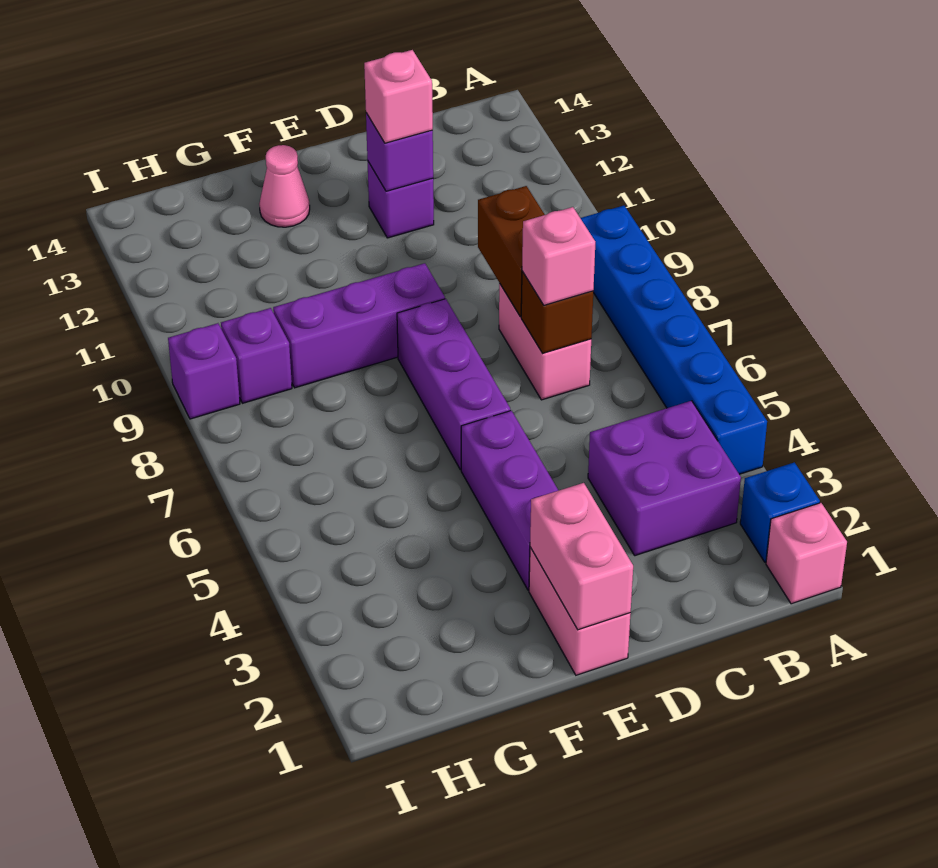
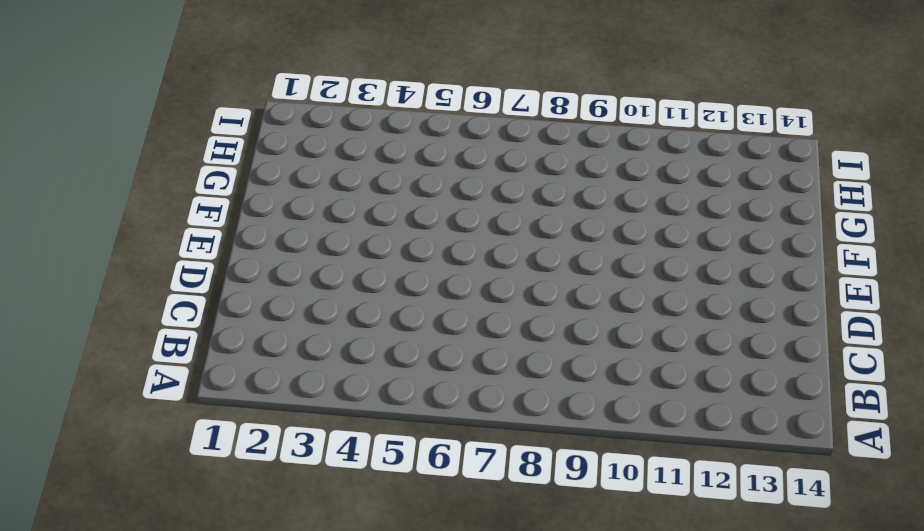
none -> pink 1x1 brick [766,503,847,604]
none -> blue 1x1 brick [740,462,820,562]
none -> blue 1x6 brick [581,206,767,474]

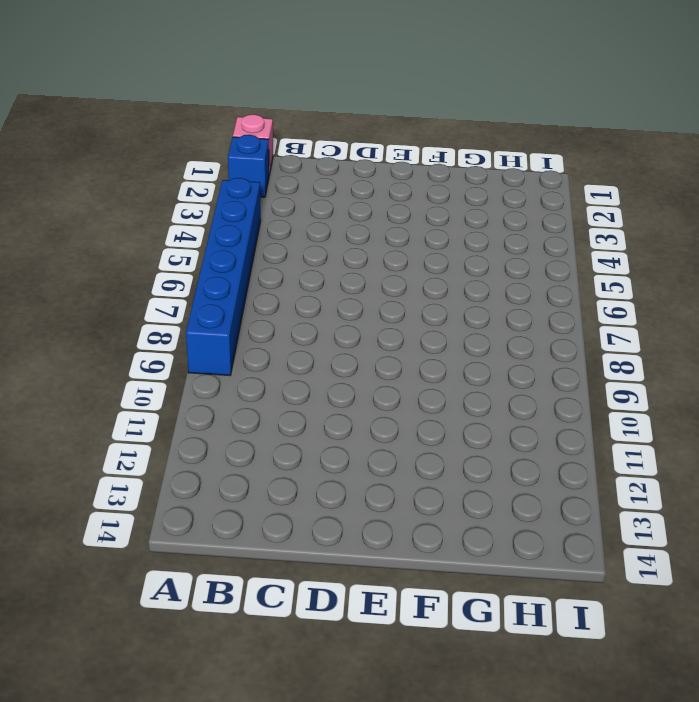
none -> purple 2x2 brick [588,401,741,556]
none -> pink 1x2 brick [499,283,591,400]
none -> purple 1x1 brick [368,162,434,238]

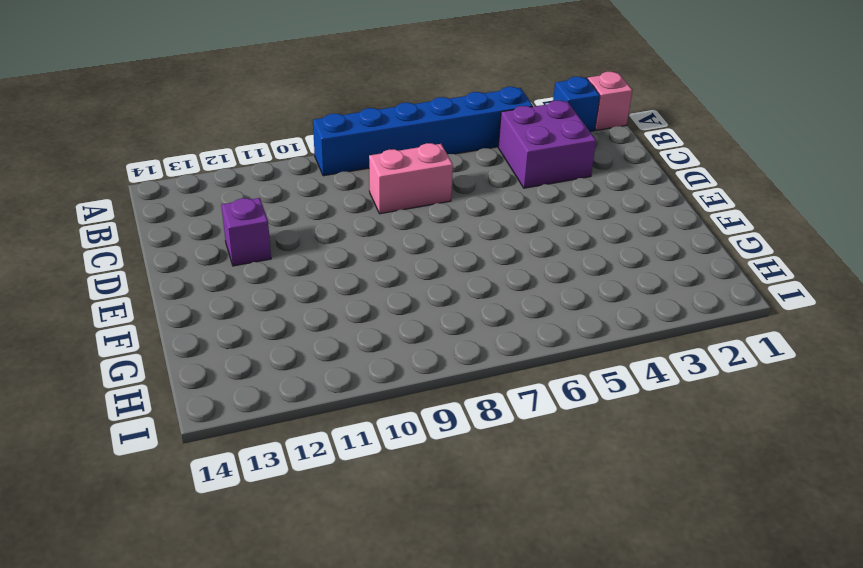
none -> pink 1x2 brick [529,547,631,675]
none -> purple 1x3 brick [461,411,559,590]
none -> purple 1x3 brick [397,299,510,470]

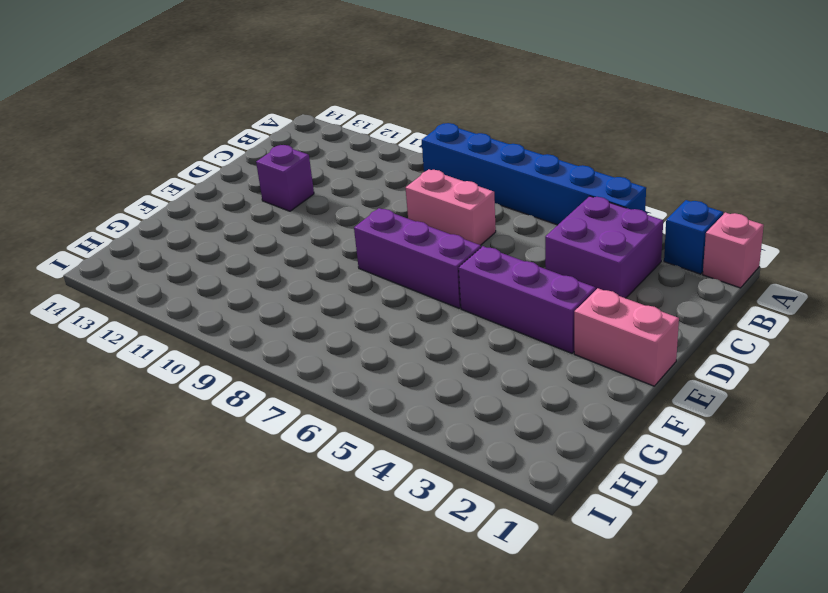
none -> purple 1x3 brick [273,263,445,388]
none -> pink 1x1 cone [259,145,310,227]
none -> purple 1x1 brick [221,308,292,403]

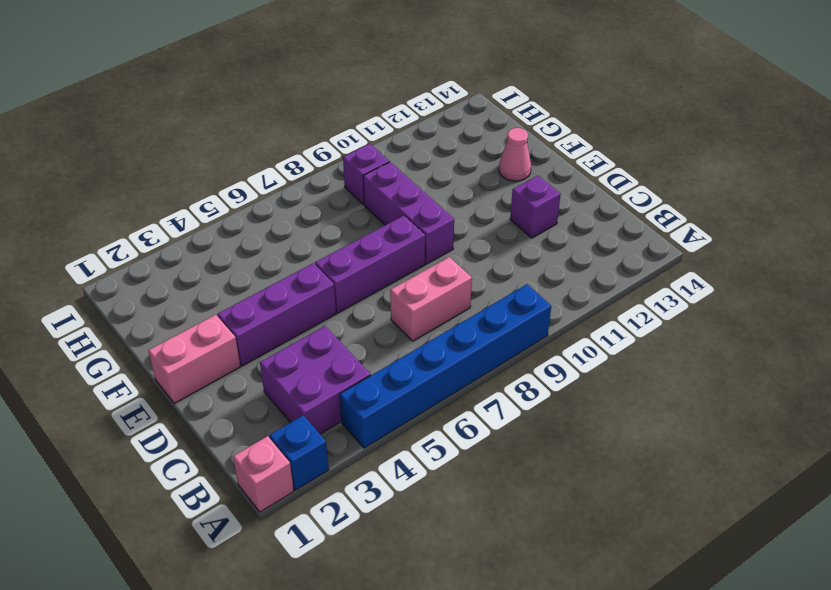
none -> purple 1x1 brick [168,323,240,419]
none -> brown 1x1 brick [521,271,593,353]
none -> brown 1x2 brick [478,186,545,317]

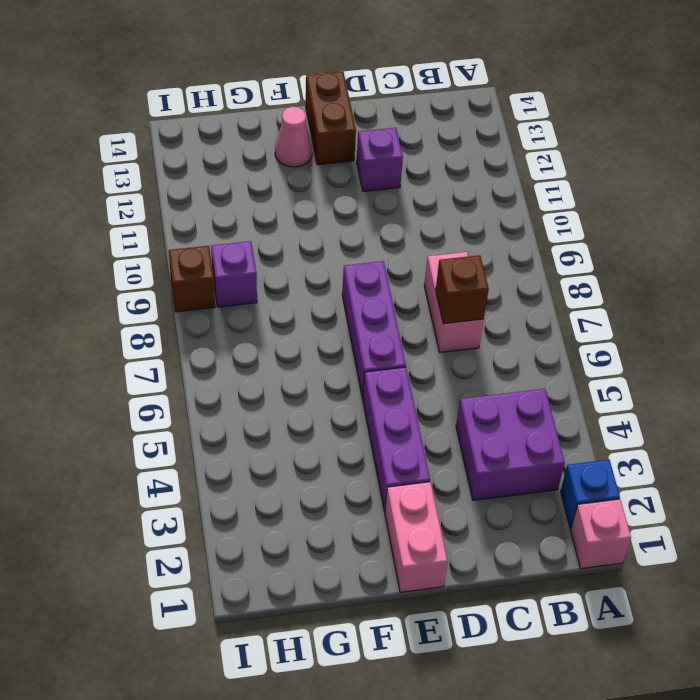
brown 1x2 brick [306,71,356,165] -> brown 1x2 brick moved to [478,186,545,317]
brown 1x1 brick [169,246,215,312] -> purple 1x1 brick [168,323,240,419]
none -> blue 1x6 brick [581,206,767,474]
none -> purple 1x3 brick [273,263,445,388]
none -> purple 1x1 brick [366,113,433,191]

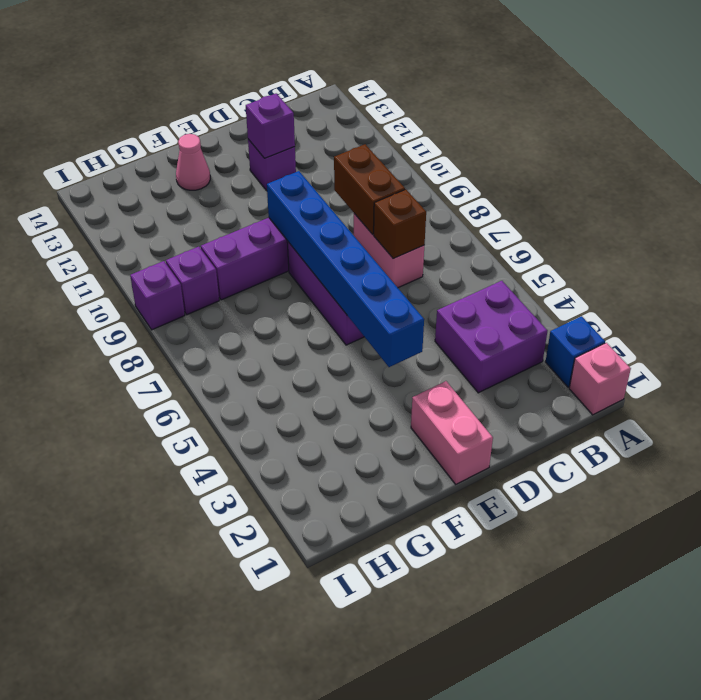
blue 1x6 brick [267,171,424,367] -> blue 1x6 brick moved to [581,206,767,474]
none -> purple 1x3 brick [461,411,559,590]
none -> pink 1x2 brick [530,483,633,630]
none -> pink 1x1 brick [522,207,595,305]

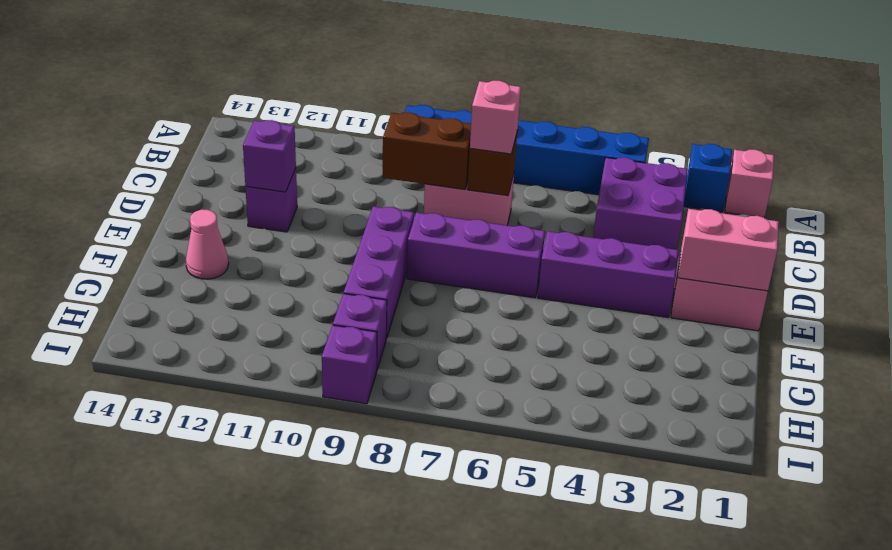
none -> pink 1x1 brick [364,50,433,143]

